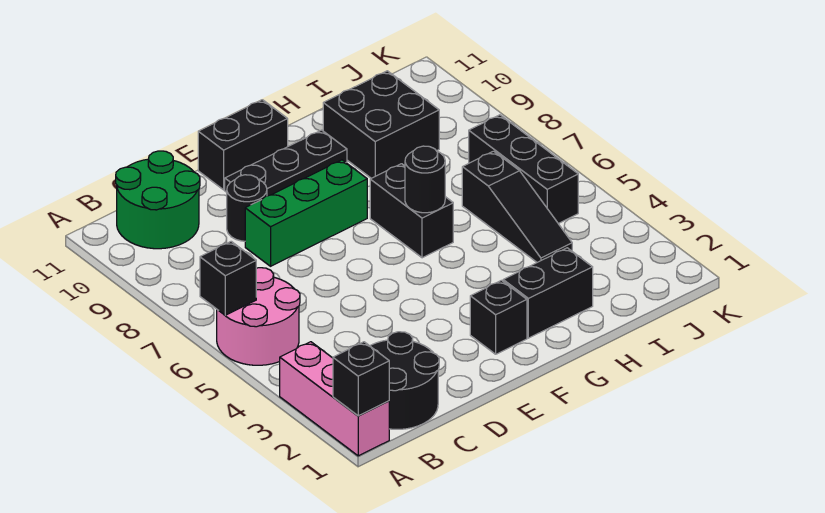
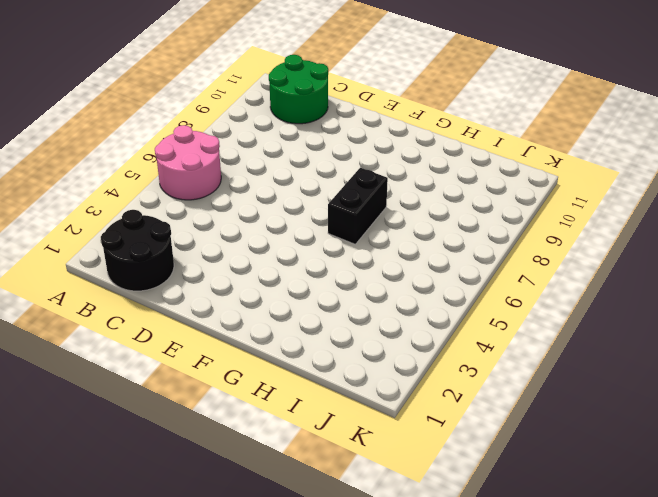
none -> pink 1x3 brick [280,342,389,456]
none -> green 1x3 brick [245,160,367,266]
none -> black 1x1 round brick [227,175,267,241]

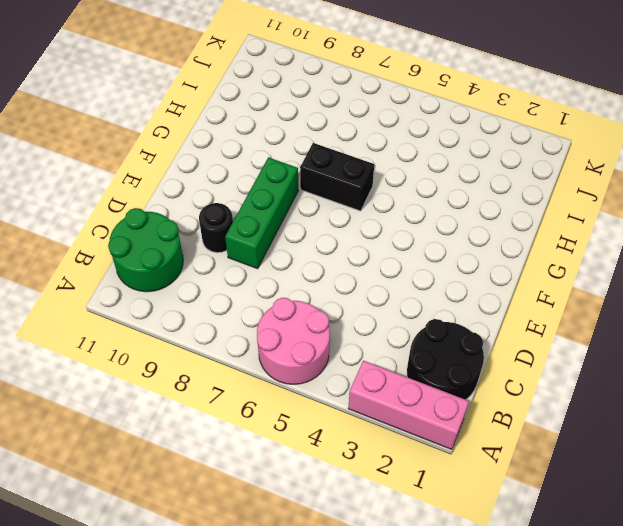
none -> black 1x3 plate [225,130,347,196]
none -> black 1x2 brick [198,100,288,190]
none -> black 1x1 brick [470,280,527,354]

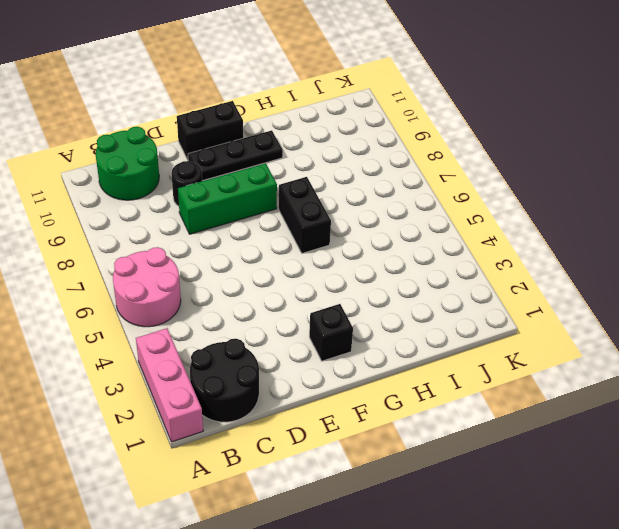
none -> black 1x2 brick [503,248,593,338]
none -> black 2x2 brick [323,71,439,178]
none -> black 1x3 slope [462,151,572,262]

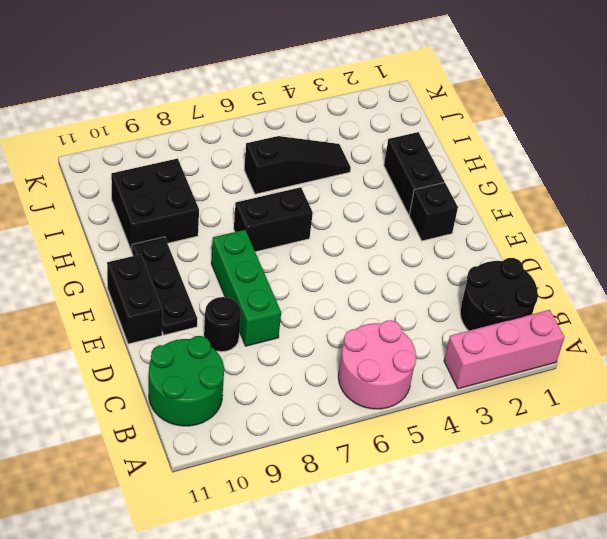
none -> black 1x3 brick [469,115,578,224]
none -> black 1x1 brick [333,342,389,416]
none -> black 1x1 brick [200,241,256,315]

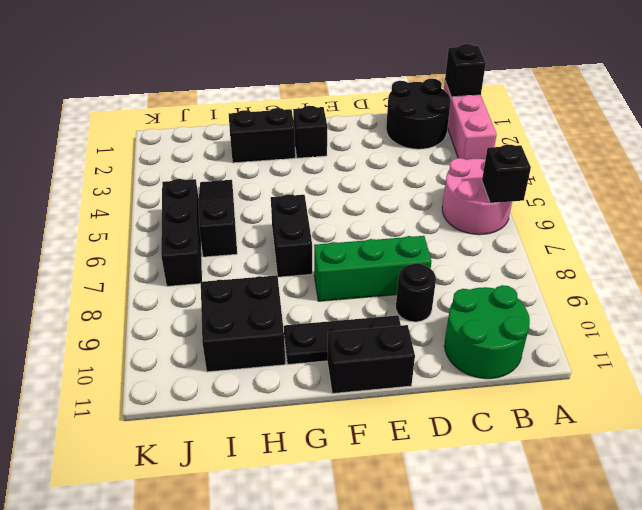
none -> black 1x1 round brick [405,146,445,213]

